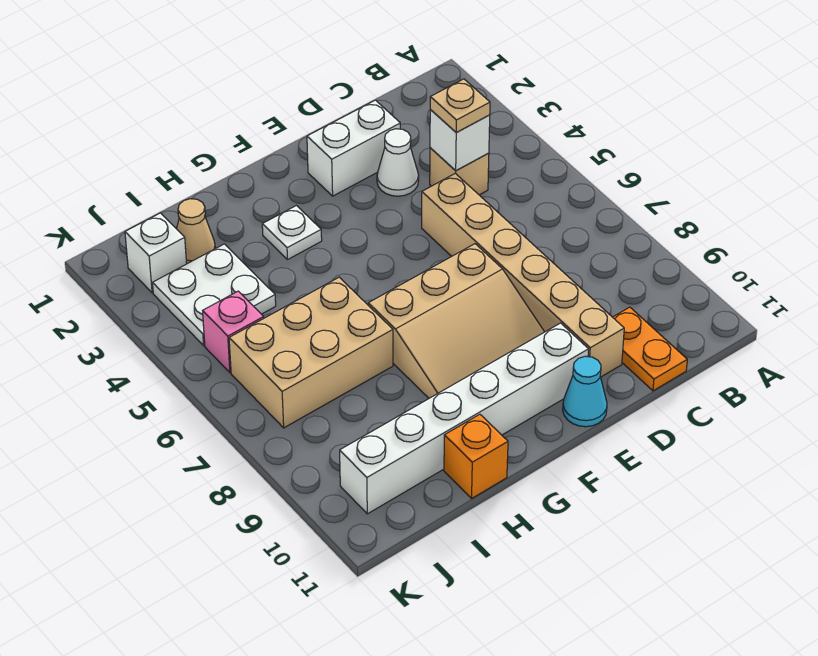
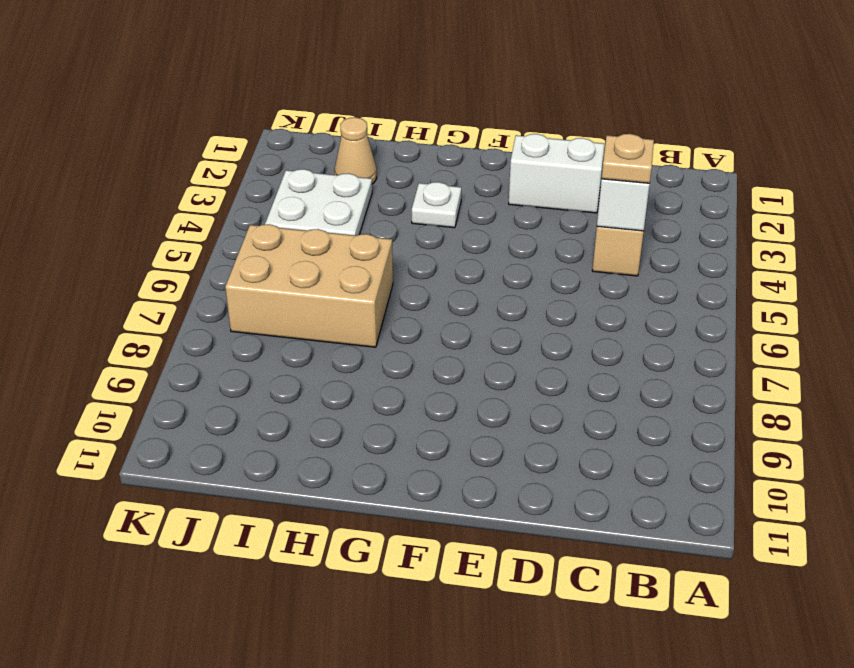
none -> orange 1x2 plate [613,307,687,391]
none -> white 1x1 cone [377,129,419,196]
none -> tan 1x6 brick [422,173,624,377]

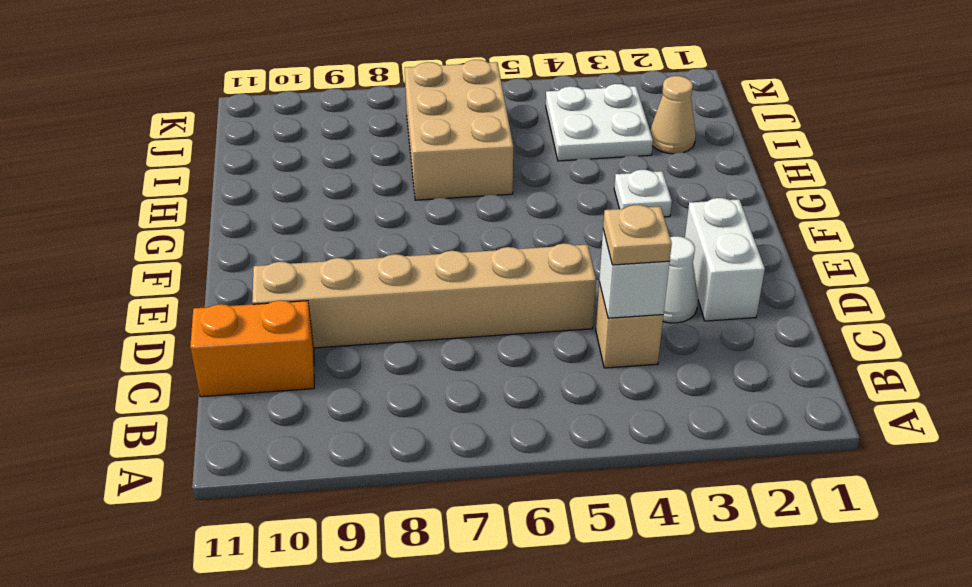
orange 1x2 brick [190,300,314,397] -> orange 1x2 plate [613,307,687,391]
none -> tan 3x3 slope [368,244,544,398]
none -> white 1x6 brick [340,323,588,514]
none -> cyan 1x1 cone [563,356,607,427]

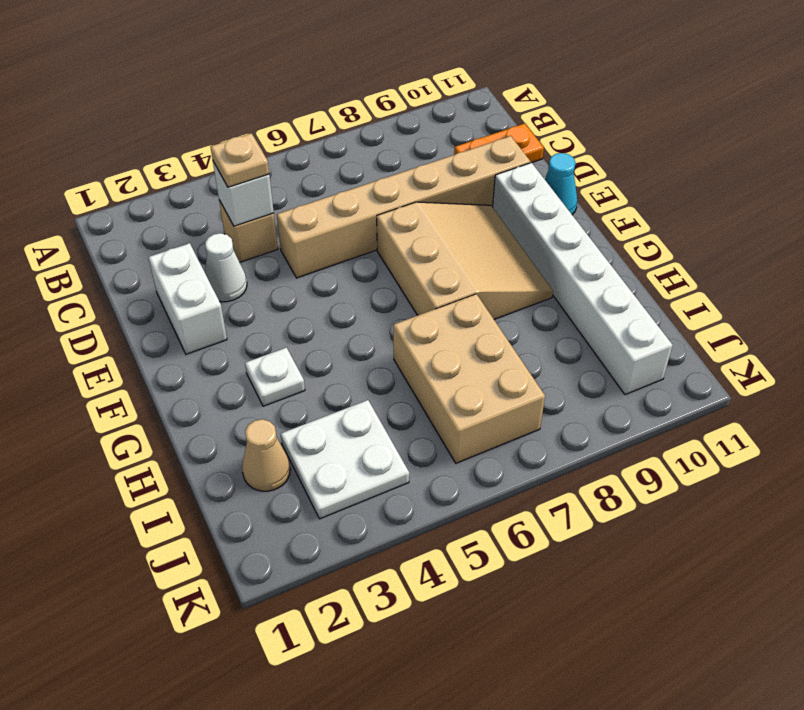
none -> orange 1x1 brick [444,414,508,498]
none -> white 1x1 brick [125,213,187,293]
none -> pink 1x1 brick [203,291,264,373]

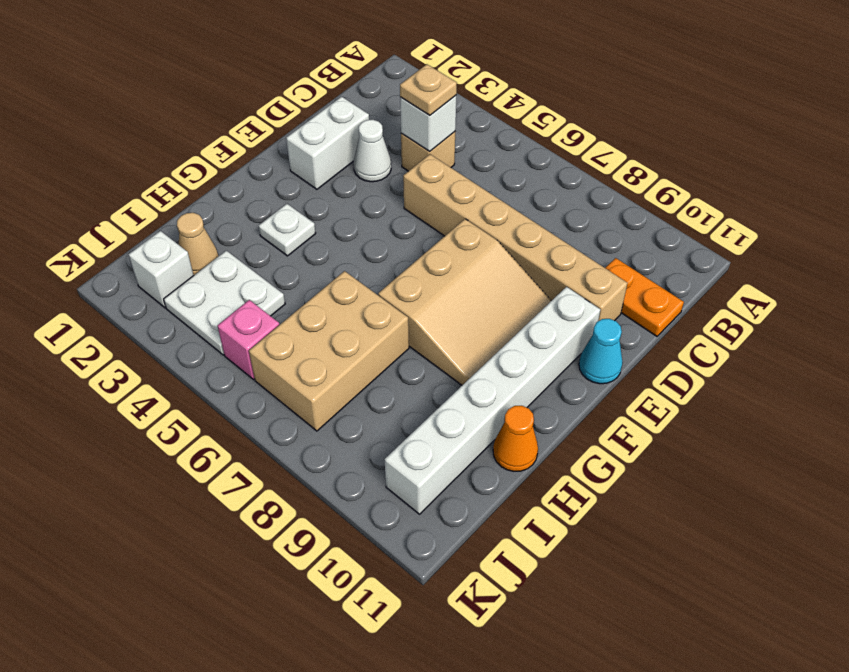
orange 1x1 cone [493,406,538,471] -> orange 1x1 brick [444,414,508,498]

